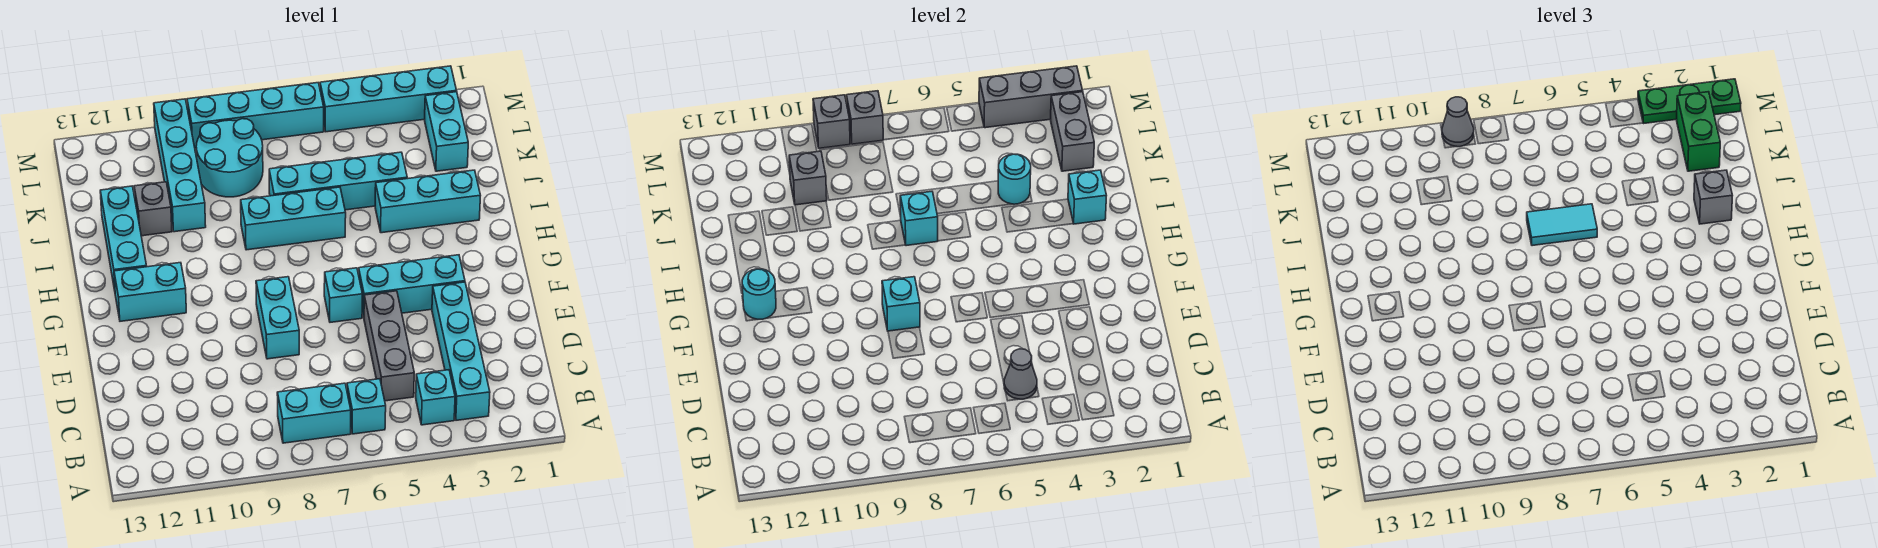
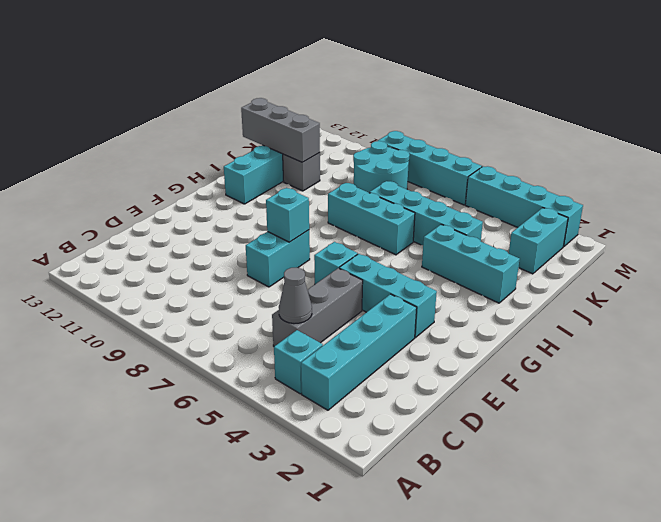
grey 1x3 brick [241,98,320,162] -> grey 1x3 brick moved to [979,66,1082,128]
none -> cyan 1x1 brick [347,379,386,434]
none -> cyan 1x2 brick [277,383,351,443]
none -> cyan 1x2 brick [114,263,186,321]
none -> cyan 1x4 brick [154,99,206,232]

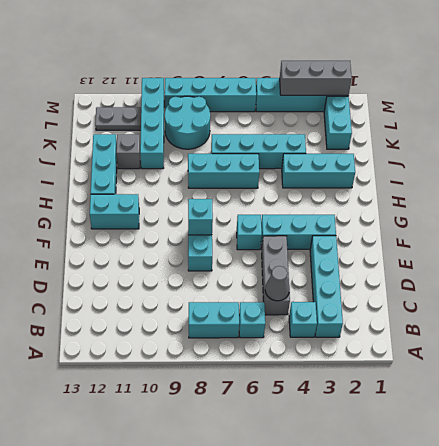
grey 1x2 plate [95,107,141,130] -> none
none -> cyan 1x1 round brick [742,269,776,319]
none -> cyan 1x1 brick [1068,170,1107,224]
none -> cyan 1x1 brick [900,191,938,246]
none -> cyan 1x1 round brick [998,154,1031,204]

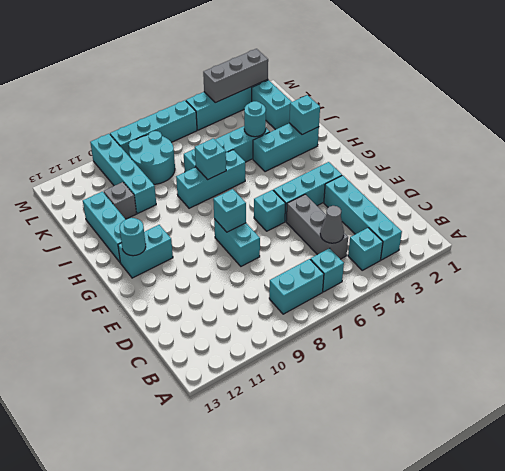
none -> grey 1x2 brick [1051,92,1094,171]
none -> grey 1x1 brick [789,151,827,205]
none -> grey 1x1 brick [846,91,883,144]
none -> grey 1x1 brick [813,95,850,148]

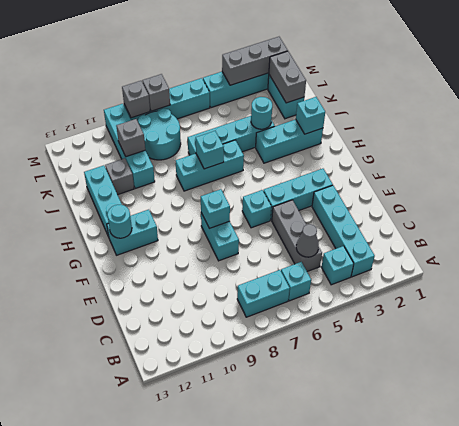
none -> grey 1x1 brick [1694,170,1733,224]
none -> cyan 1x2 tile [1527,204,1597,246]
none -> green 1x2 brick [1677,92,1720,171]
none -> green 1x3 plate [1638,79,1741,124]

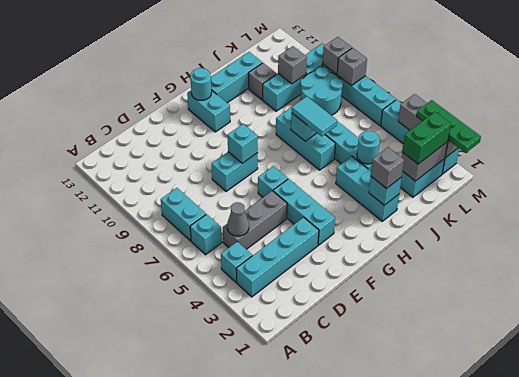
none -> grey 1x1 cone [1442,97,1474,147]

